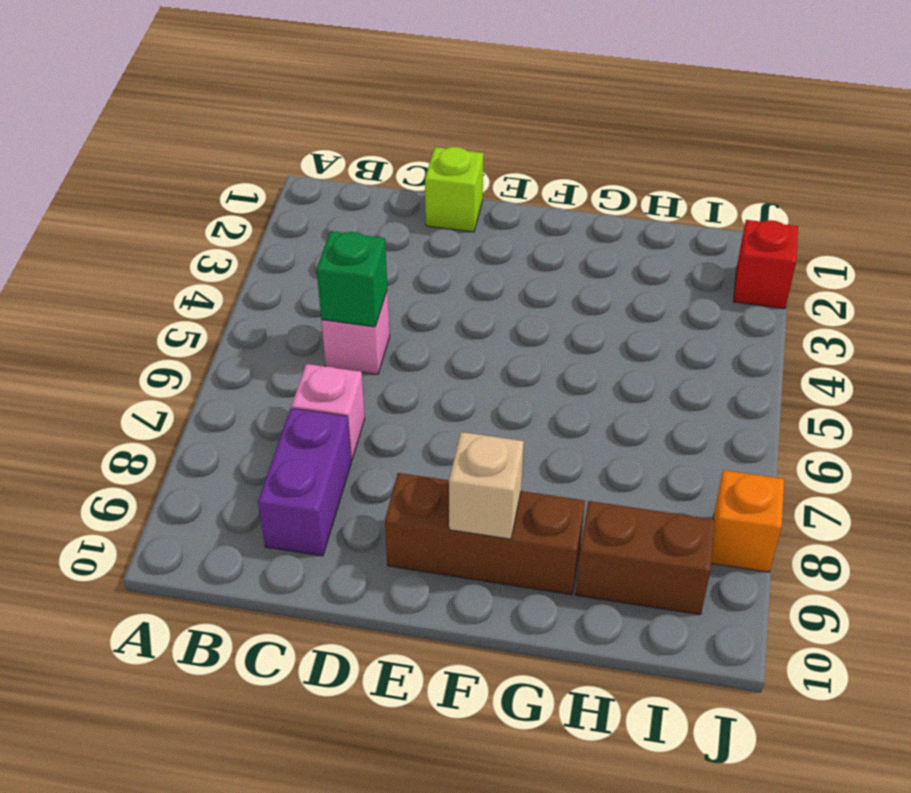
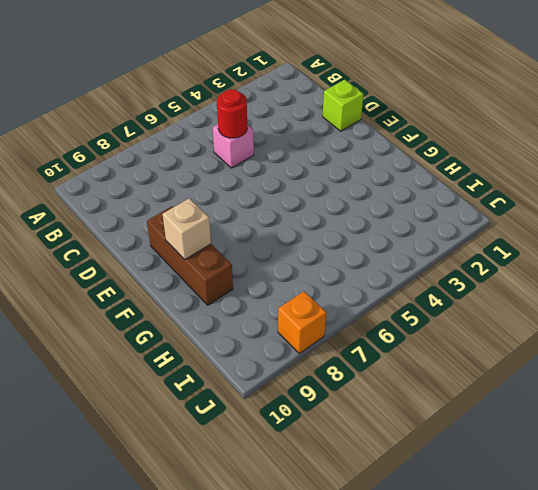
red 1x1 round brick [217,90,247,138] -> green 1x1 brick [317,231,387,327]
none -> pink 1x1 brick [291,364,365,461]
none -> purple 1x2 brick [258,408,351,556]

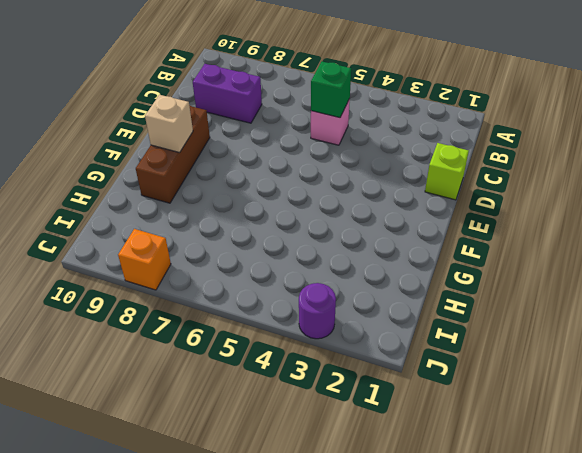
purple 1x1 round brick [299,283,336,339] -> none
none -> pink 1x1 brick [291,364,365,461]
none -> brown 1x2 brick [576,501,715,615]

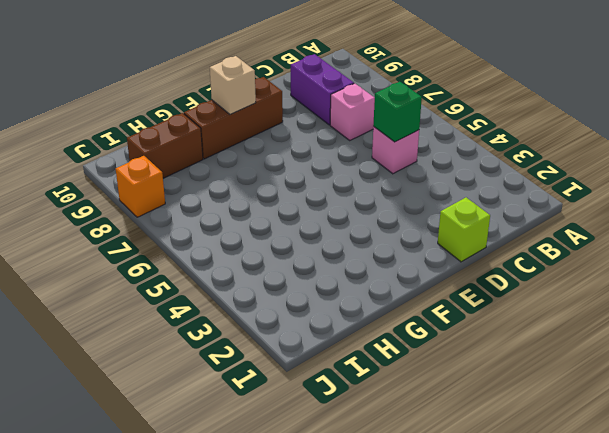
none -> red 1x1 brick [734,220,798,309]

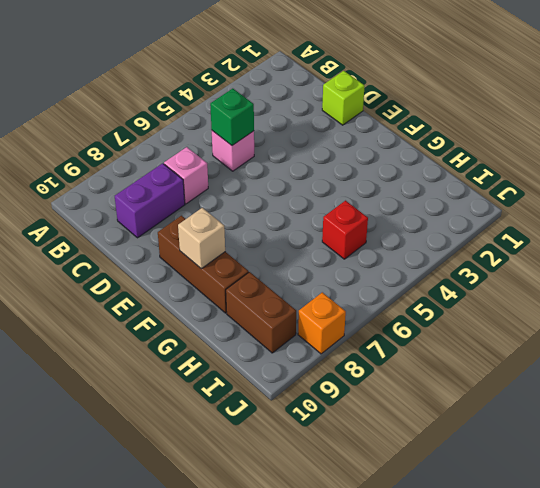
red 1x1 brick [322,201,368,259] -> red 1x1 brick moved to [734,220,798,309]

